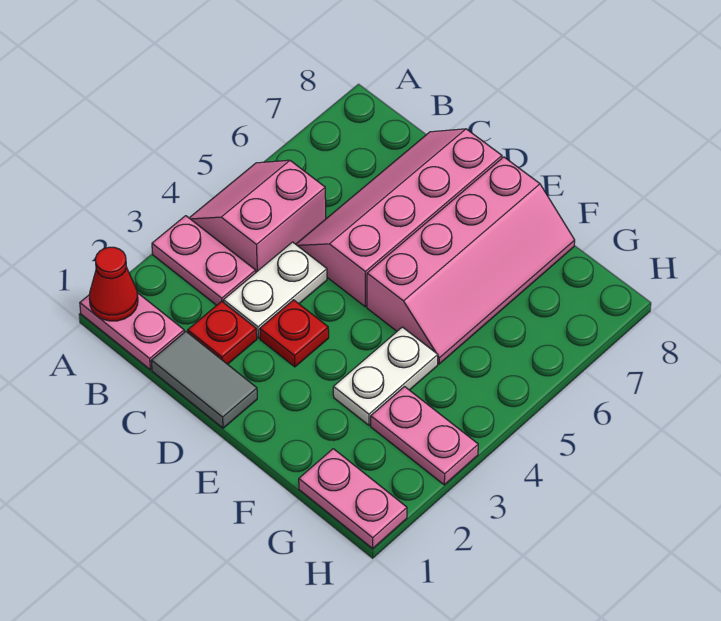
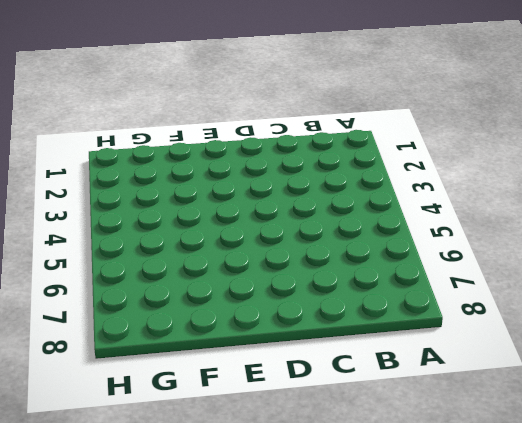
none -> pink 1x2 plate [80,293,184,370]
none -> pink 1x2 plate [152,216,256,305]
none -> pink 2x2 slope [190,160,326,272]

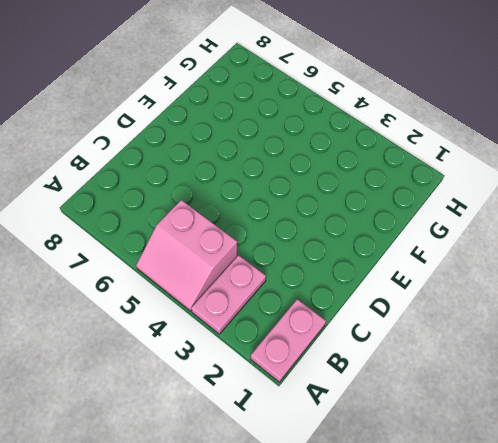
none -> grey 1x2 tile [151,332,257,428]
none -> red 1x1 plate [188,301,257,364]
none -> white 1x2 plate [224,242,327,338]

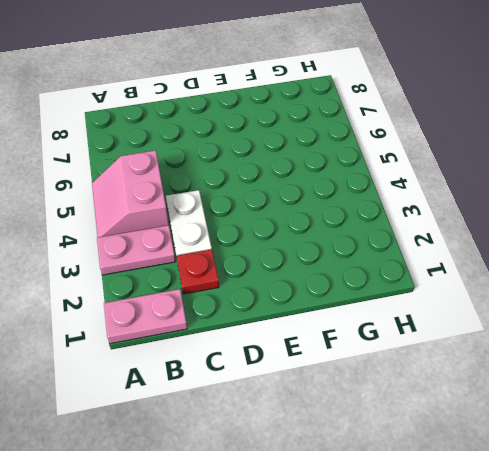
none -> grey 1x2 tile [151,332,257,428]
none -> pink 2x4 slope [296,129,502,307]
none -> red 1x1 plate [260,300,329,367]

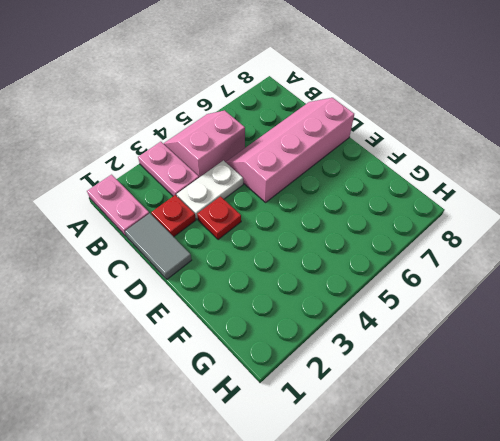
none -> pink 2x4 slope [367,157,575,364]
none -> white 1x2 plate [333,327,438,425]
none -> pink 1x2 plate [299,449,407,548]

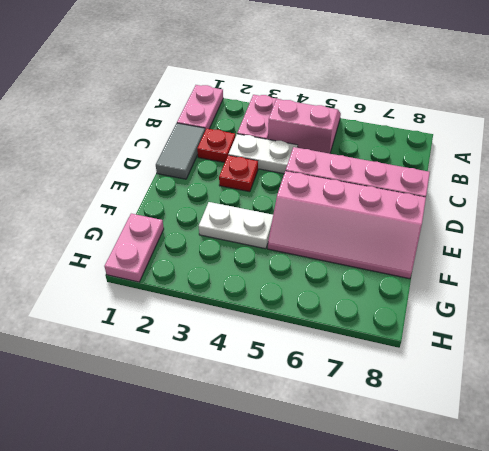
none -> pink 1x2 plate [371,387,478,485]
none -> red 1x1 cone [89,247,138,321]

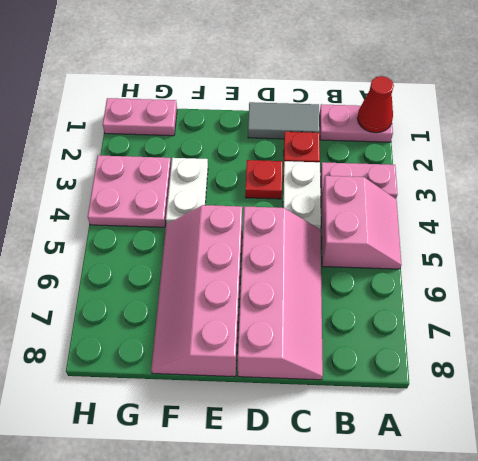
pink 2x2 plate [88,155,171,227] -> pink 1x2 plate [371,387,478,485]

